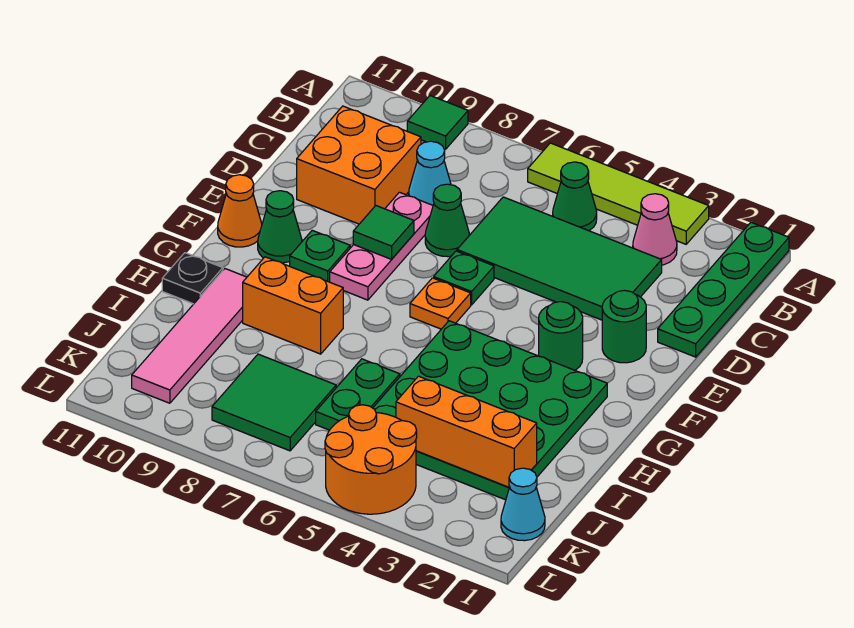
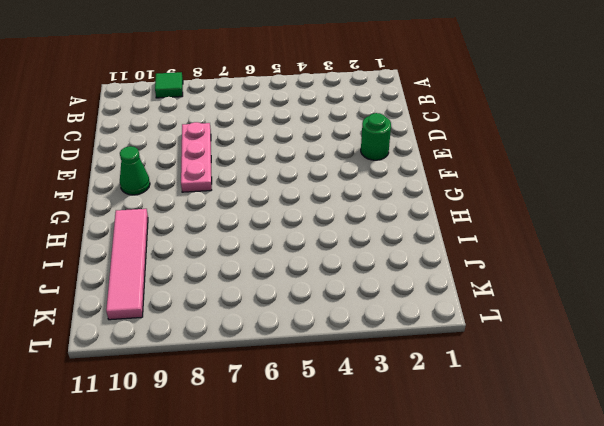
none -> green 1x4 plate [658,222,789,357]
none -> lime 1x4 tile [528,143,709,244]
none -> pink 1x1 cone [633,194,677,265]

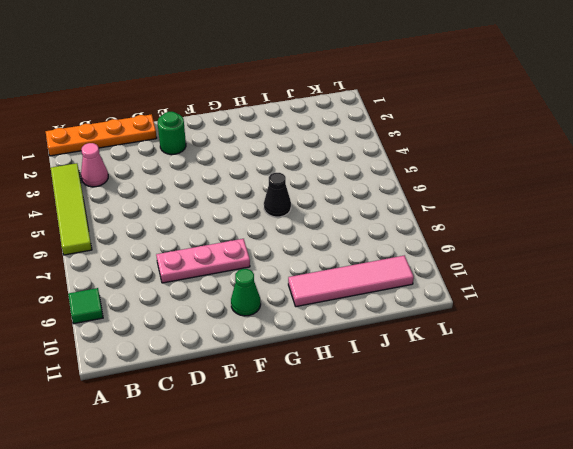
orange 1x4 plate [46,114,157,156] -> green 1x4 plate [658,222,789,357]
black 1x1 cone [264,173,291,217] -> none
none -> green 1x1 cone [553,162,597,231]
none -> green 2x4 tile [457,197,662,320]
none -> cyan 1x1 cone [409,141,451,205]

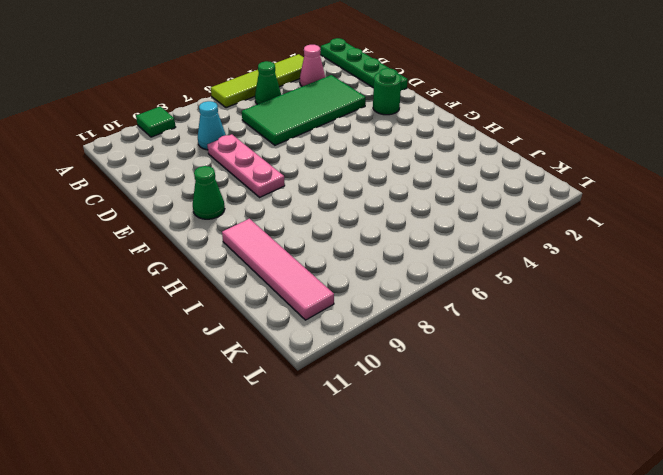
none -> orange 2x2 brick [297,106,421,224]
none -> green 1x1 cone [425,184,469,257]
none -> green 1x1 plate [434,251,494,305]

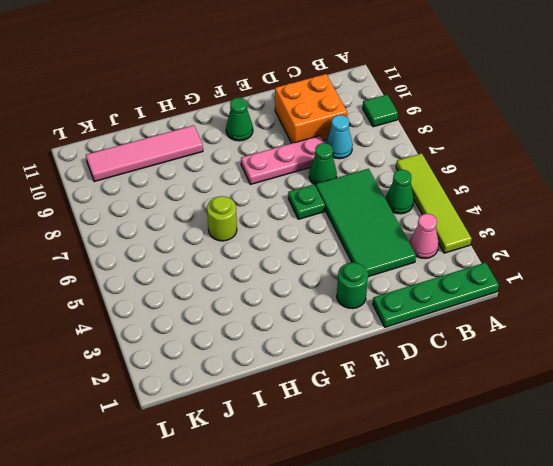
lime 1x1 round brick [207,196,237,241] -> none
none -> green 1x1 round brick [539,302,583,370]
none -> orange 1x1 plate [410,278,471,329]
none -> green 1x1 plate [290,230,350,282]

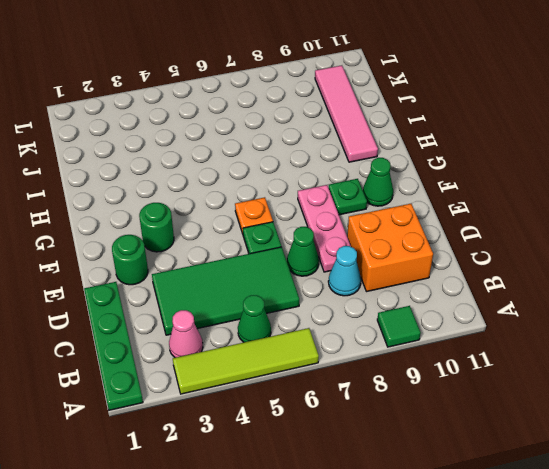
none -> orange 1x1 cone [218,175,262,247]
none -> green 4x4 plate [373,321,607,500]
none -> orange 1x2 brick [243,257,343,354]

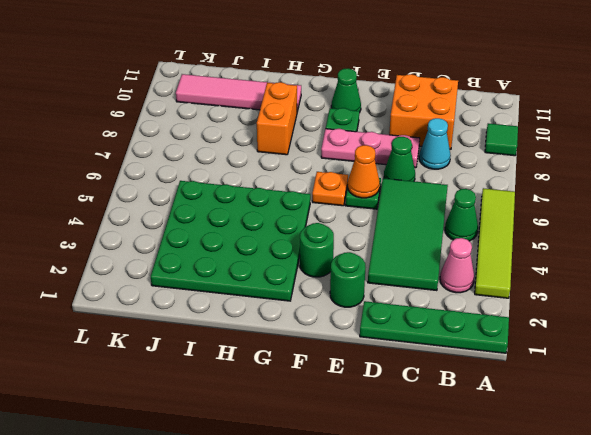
orange 1x1 cone [347,145,380,198] -> orange 1x1 cone moved to [218,175,262,247]
none -> black 1x1 plate [162,253,223,304]
none -> green 1x2 plate [316,359,400,430]
none -> green 2x2 tile [212,354,336,451]

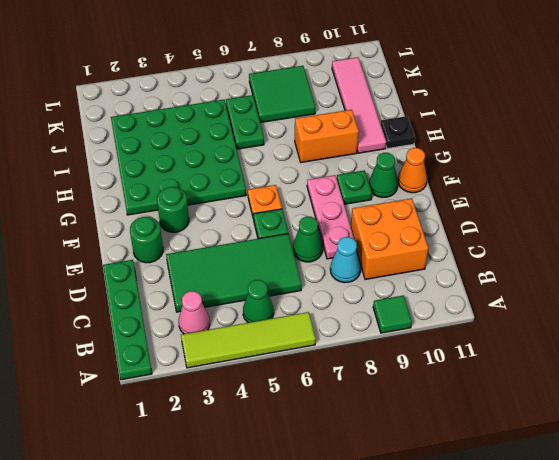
none -> cyan 1x1 cone [501,468,545,541]
none -> orange 2x2 round brick [325,405,417,514]
none -> green 1x1 tile [353,206,414,259]

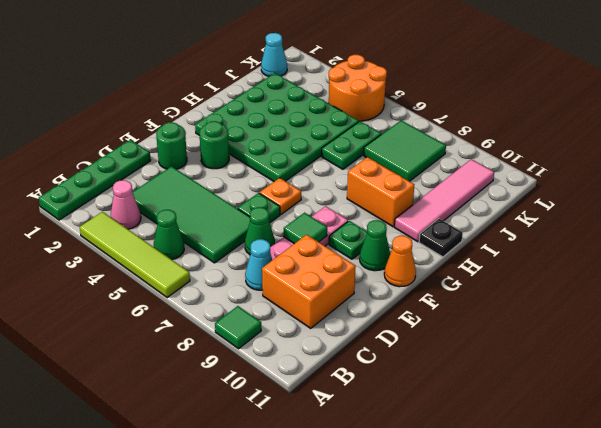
none -> orange 1x3 brick [396,376,537,487]

